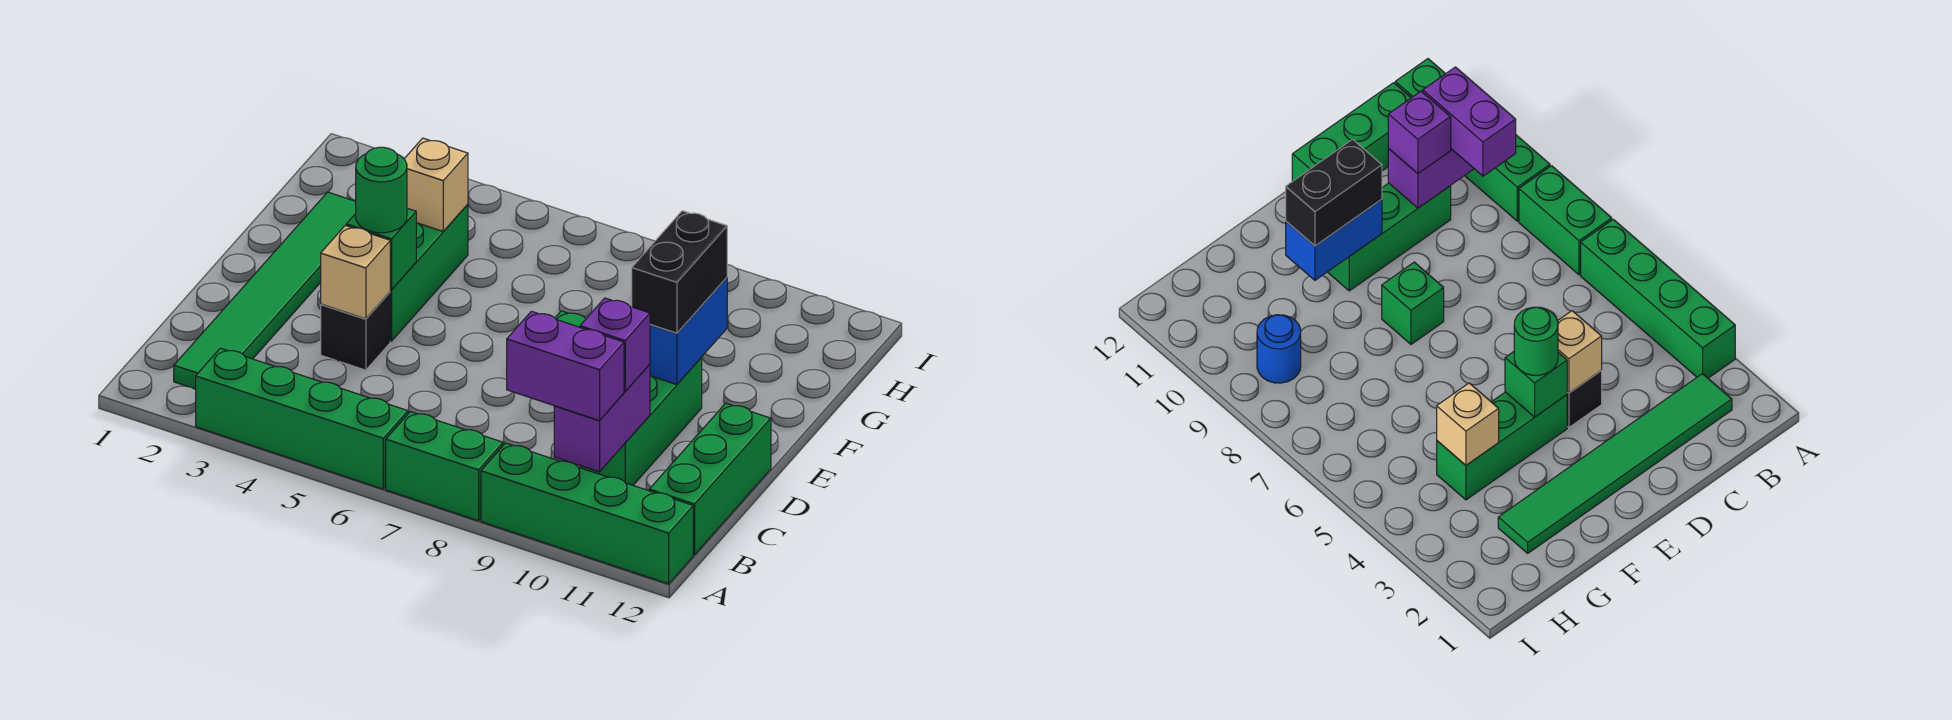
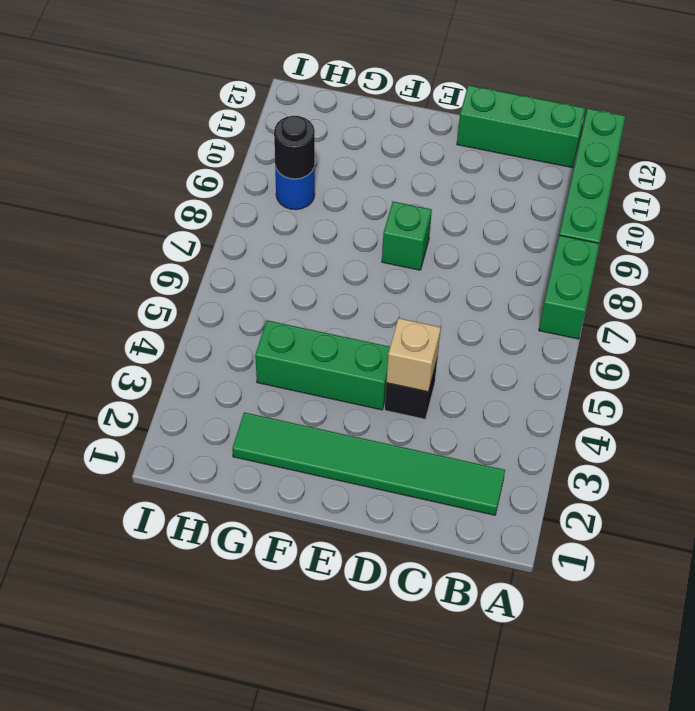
black 1x1 round brick [274,116,315,179] -> none
none -> green 1x4 brick [196,348,408,489]
none -> green 1x3 brick [580,358,702,485]
none -> purple 1x2 brick [554,364,650,472]

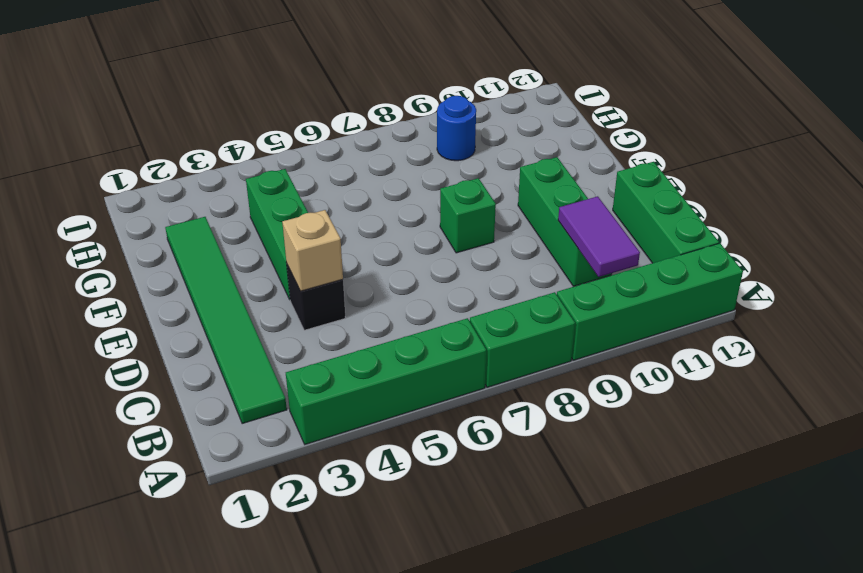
purple 1x2 tile [558,196,640,277] -> purple 1x2 brick [554,364,650,472]
none -> green 1x1 brick [346,208,416,290]
none -> blue 1x2 brick [650,278,727,385]
none -> tan 1x1 brick [404,138,468,231]

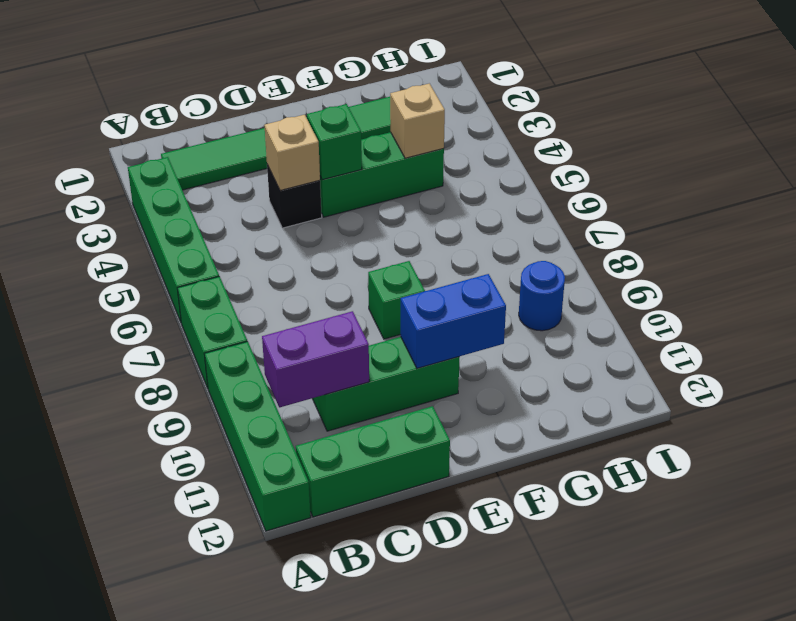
none -> purple 1x2 brick [507,311,624,421]
none -> purple 1x1 brick [580,298,650,391]
none -> green 1x1 round brick [356,147,407,233]

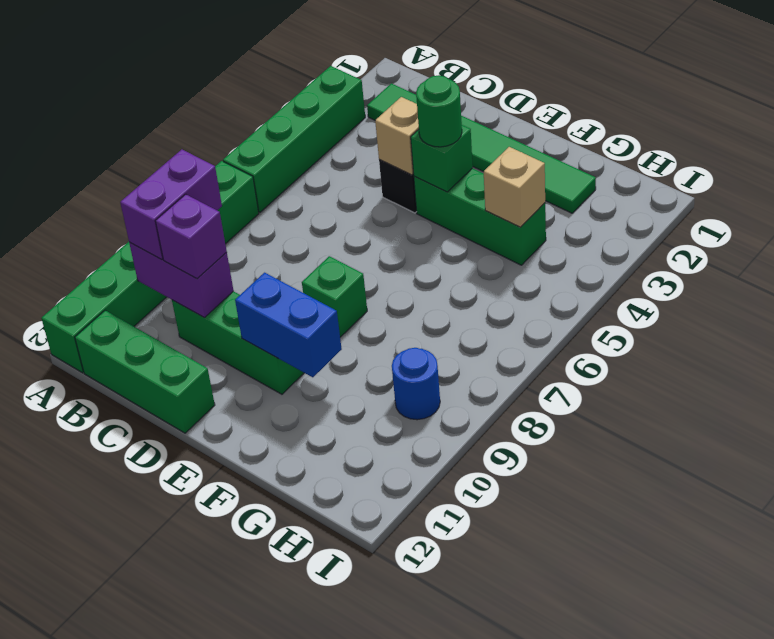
none -> black 1x2 brick [632,211,727,333]

